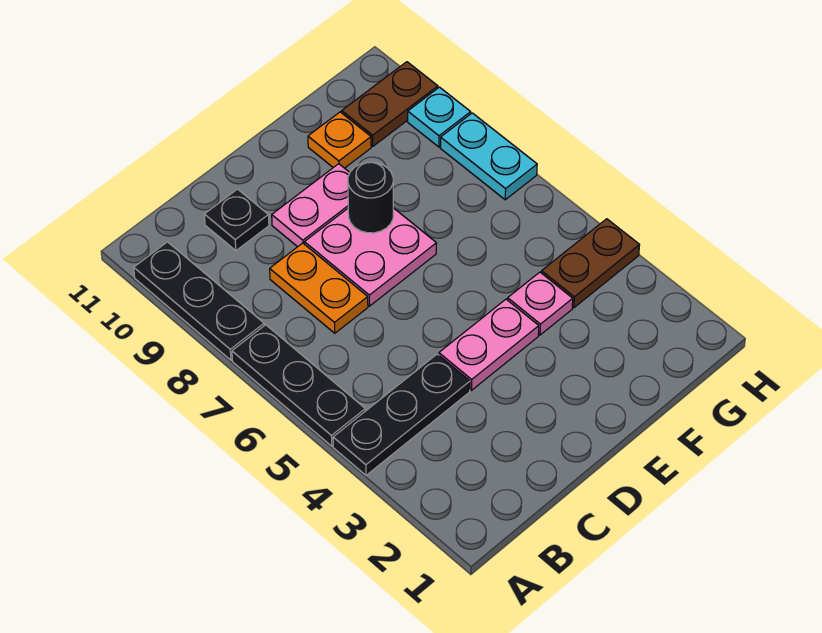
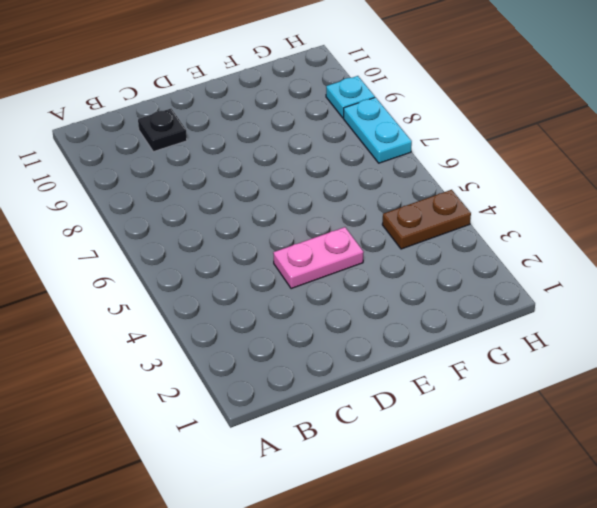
none -> black 1x3 plate [333,354,470,475]
none -> black 1x3 plate [232,325,365,446]
none -> black 1x3 plate [134,242,264,360]

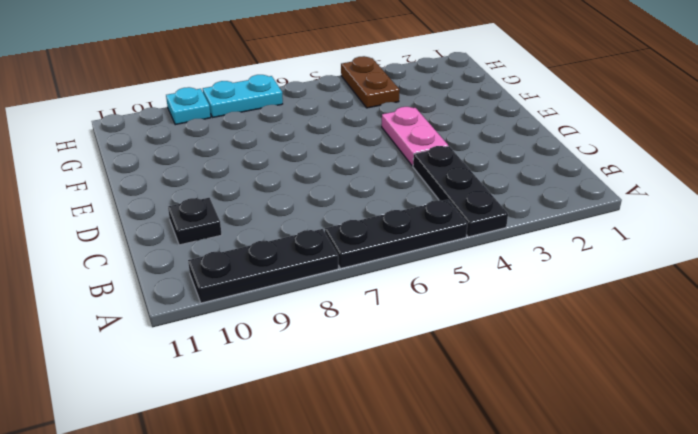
none -> orange 1x2 plate [270,243,368,333]
none -> pink 2x2 plate [304,208,437,306]
none -> pink 1x2 plate [272,164,350,247]

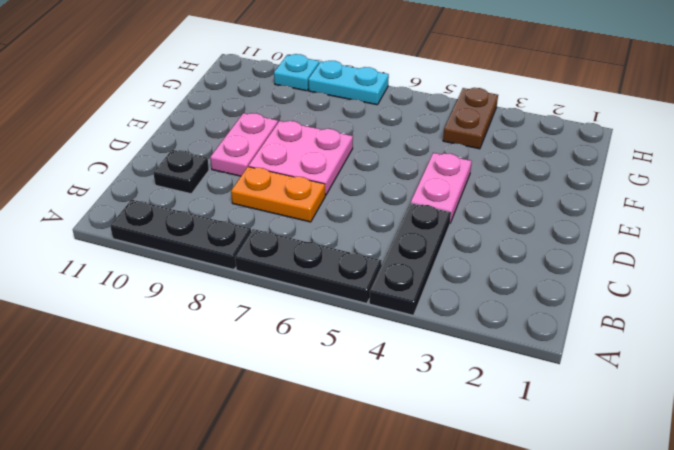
none -> pink 1x1 plate [508,272,573,335]
none -> orange 1x1 plate [308,112,371,168]
none -> brown 1x2 plate [342,62,438,146]

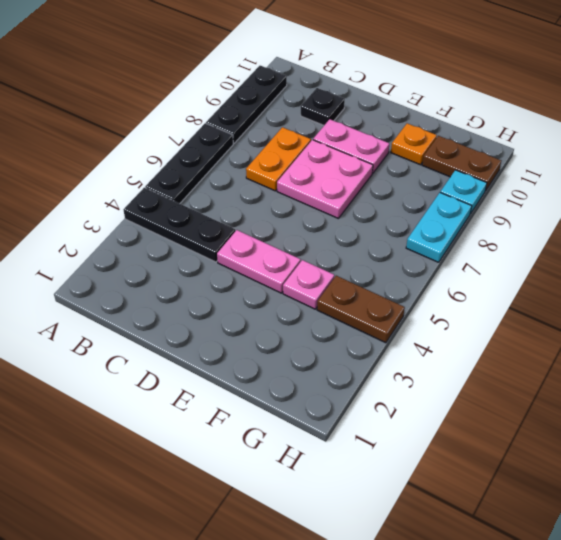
none -> black 1x1 round brick [348,162,393,233]

